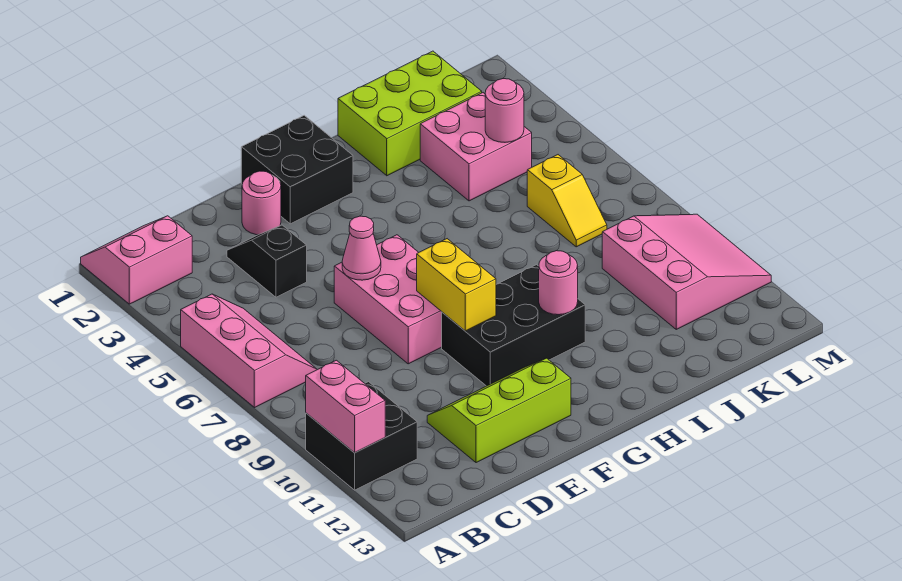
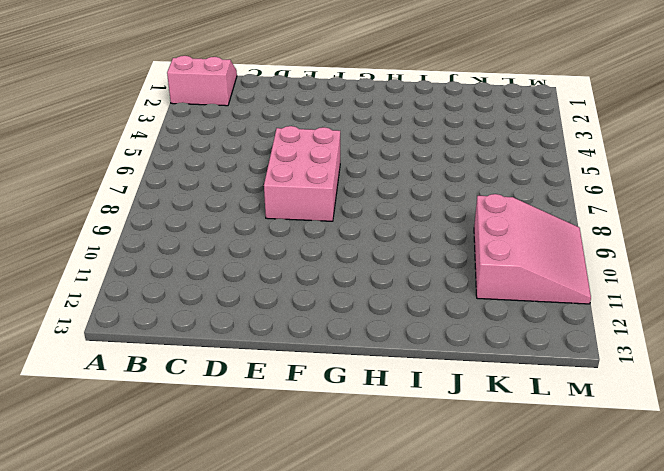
none -> pink 2x3 slope [181,294,317,408]
none -> black 2x2 brick [306,382,417,490]
none -> black 1x2 slope [227,225,307,297]

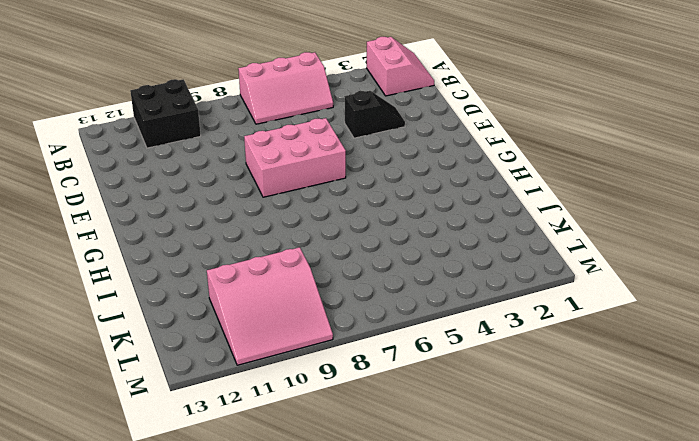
none -> lime 2x3 slope [427,358,571,463]
none -> pink 1x1 round brick [242,171,281,235]
none -> black 2x2 brick [241,115,353,224]

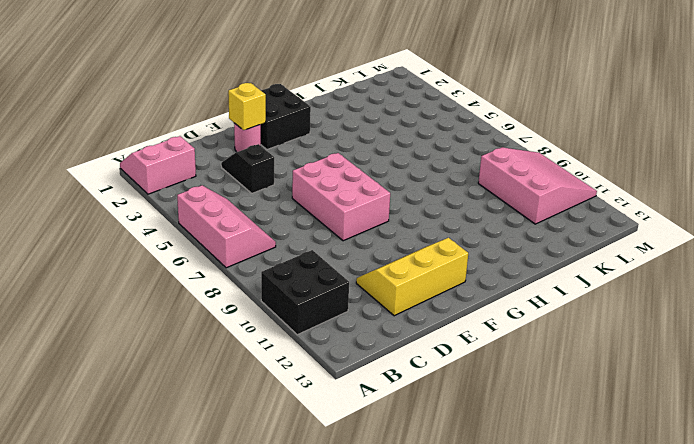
yellow 2x3 slope [356,238,468,316] -> lime 2x3 slope [427,358,571,463]
yellow 1x1 brick [228,83,266,130] -> none
none -> black 2x3 brick [442,265,585,386]
none -> lime 2x3 brick [338,51,482,176]
none -> pink 2x2 brick [420,93,532,201]

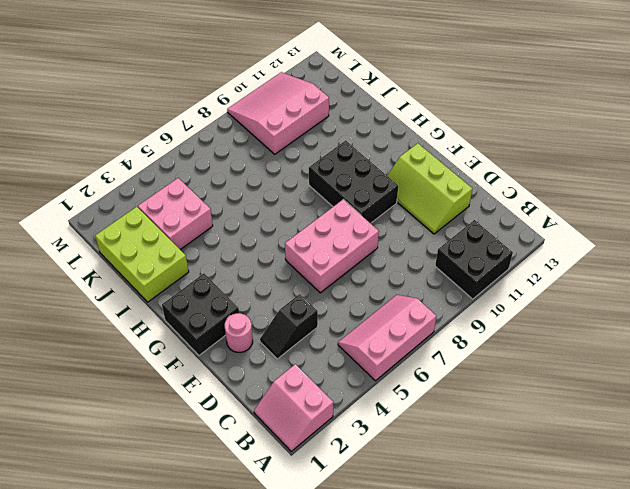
none -> yellow 1x2 slope [527,155,607,247]
none -> pink 1x2 brick [306,360,385,453]
none -> pink 1x1 cone [342,216,381,280]

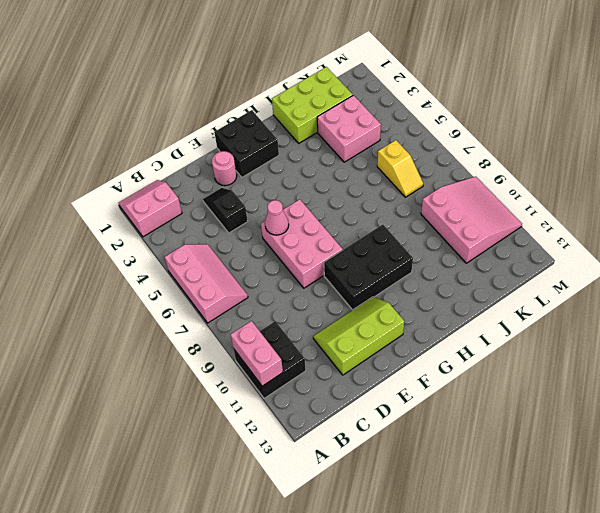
none -> yellow 1x2 brick [417,239,496,331]
none -> pink 1x1 round brick [539,251,578,315]
none -> pink 1x1 round brick [485,79,524,142]

